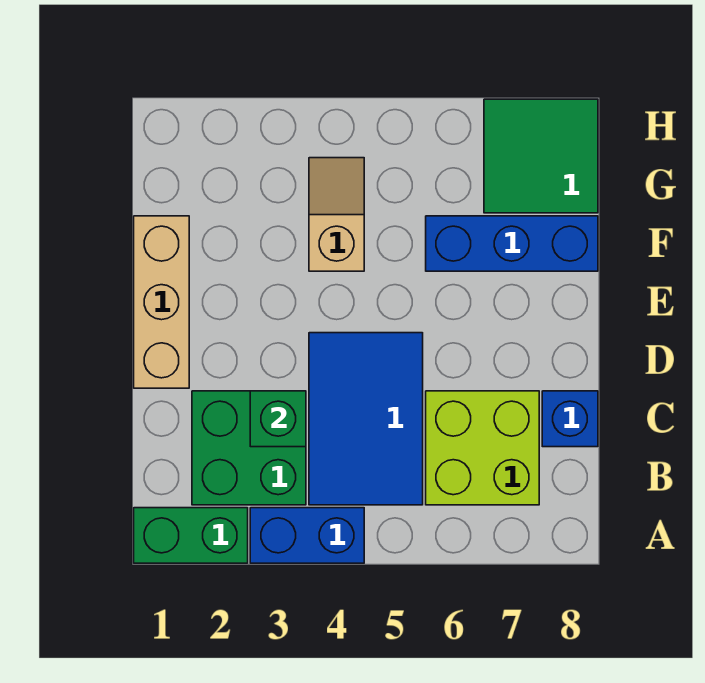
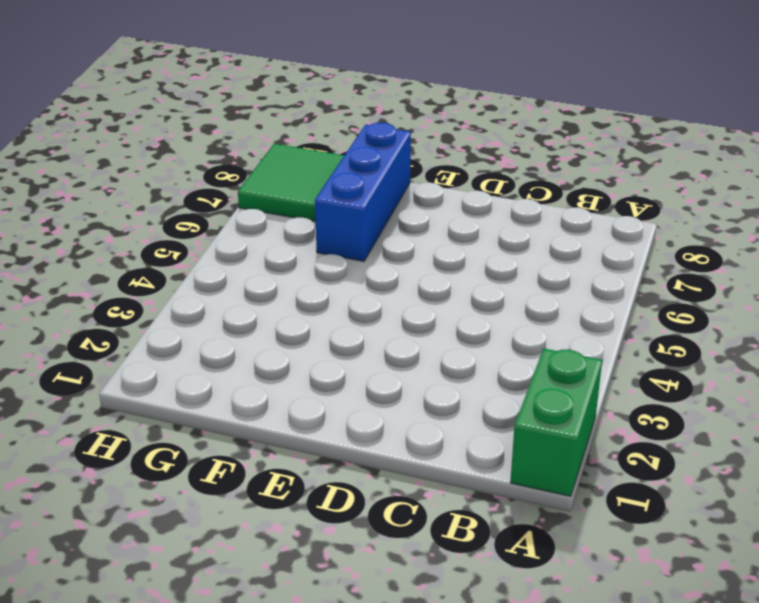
none -> blue 1x2 brick [250,508,364,563]
none -> green 2x2 brick [192,391,306,505]

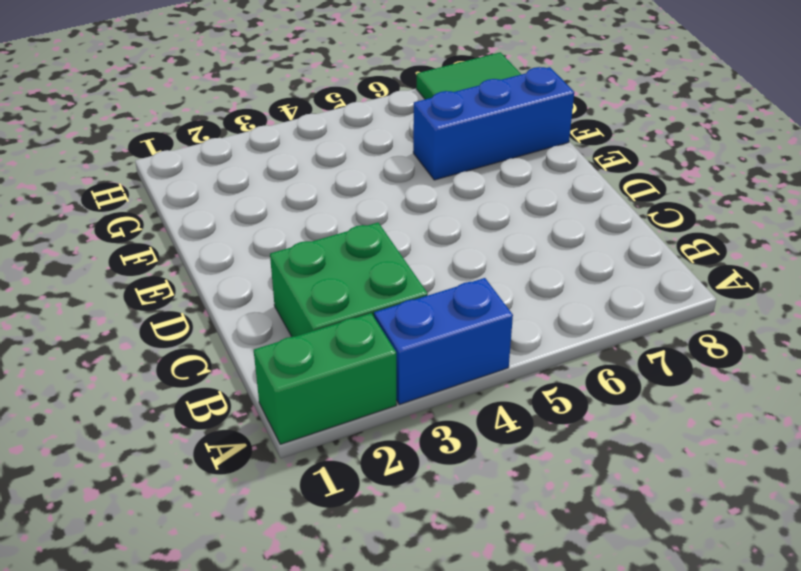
none -> blue 2x3 tile [309,333,423,505]
none -> lime 2x2 brick [426,391,539,505]

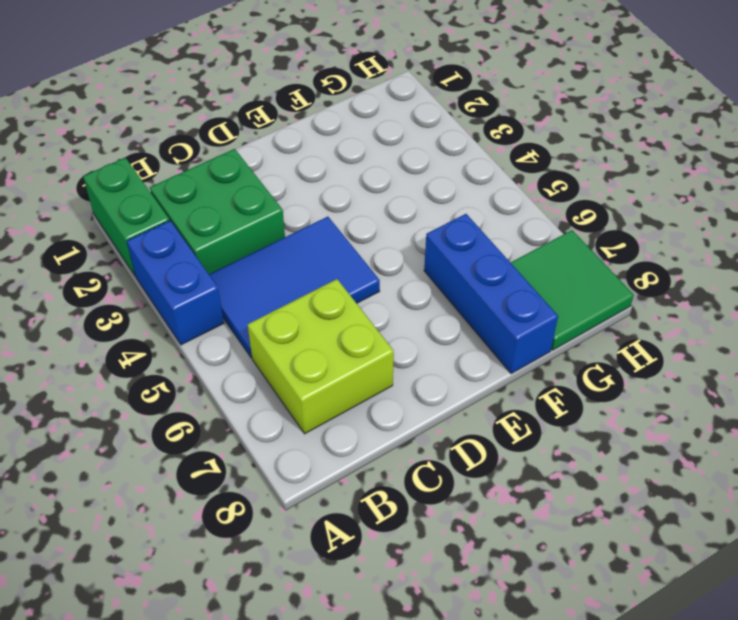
none -> blue 1x1 brick [542,391,598,447]
none -> tan 1x3 brick [134,216,189,388]

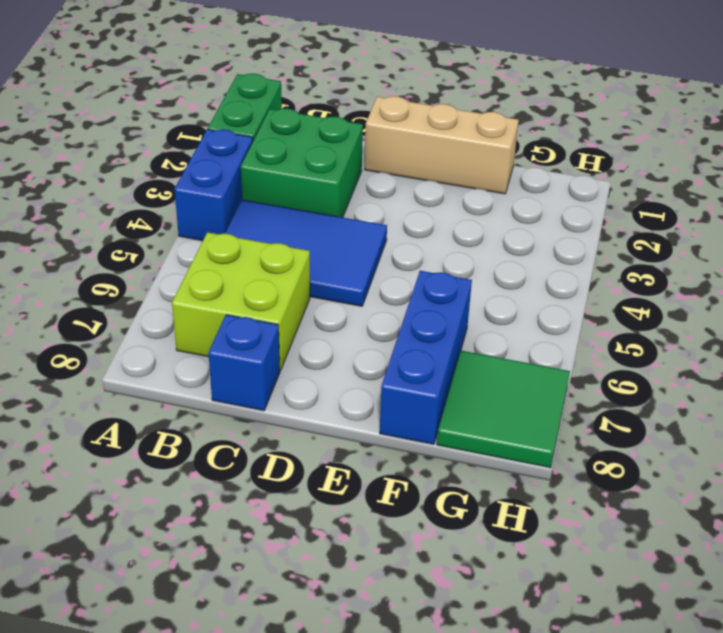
none -> tan 1x2 slope [309,158,364,271]
none -> green 1x1 brick [250,391,306,447]

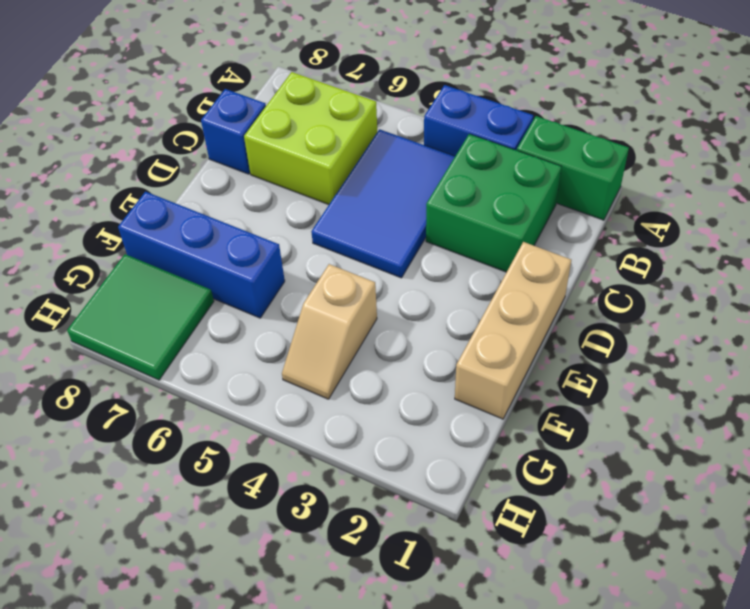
none -> green 1x1 brick [250,391,306,447]

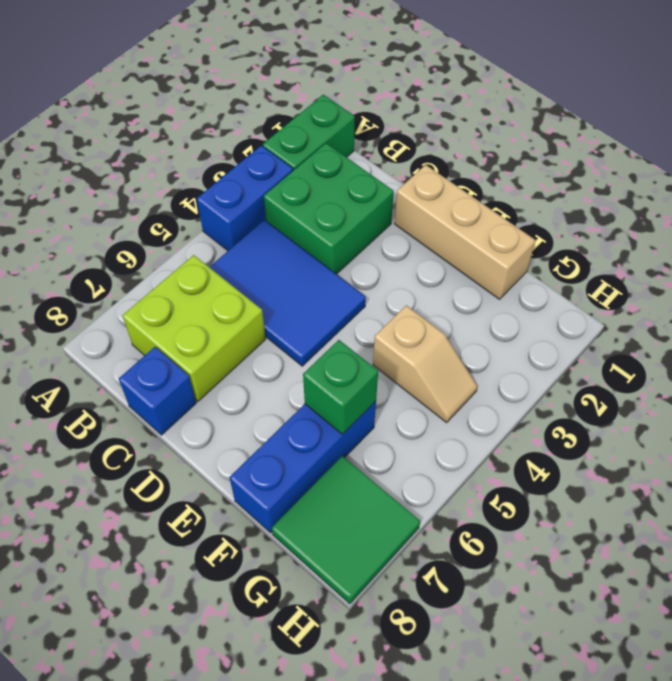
green 1x1 brick [303,340,378,434] -> green 1x1 brick moved to [250,391,306,447]

